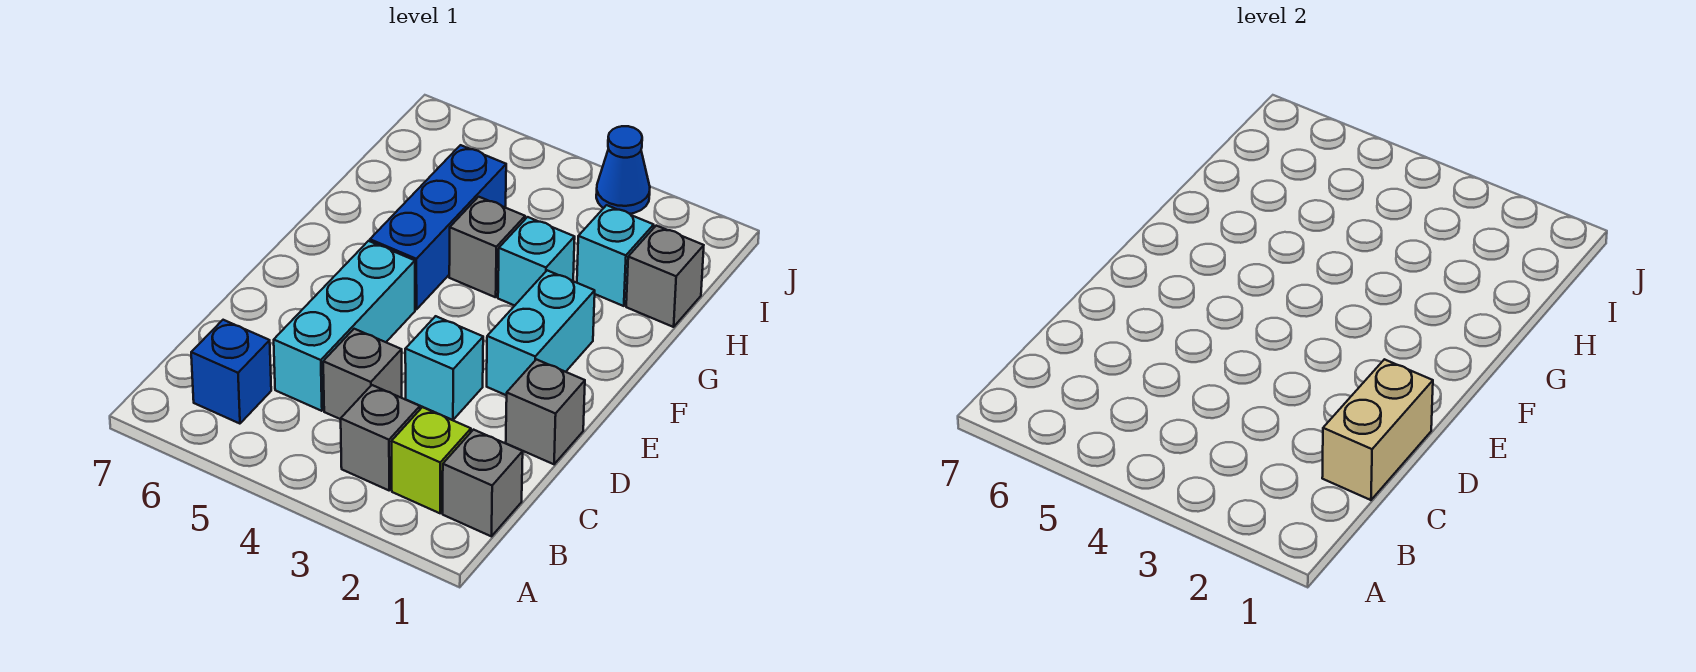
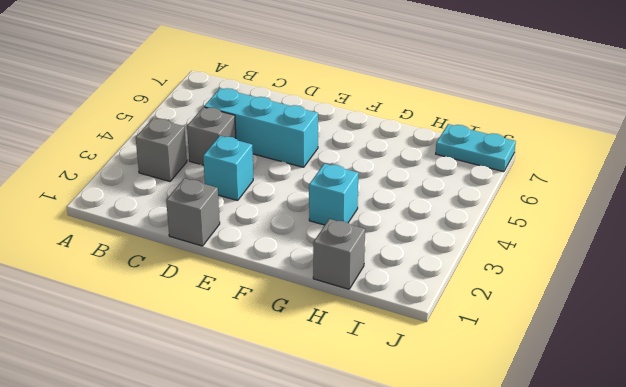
cyan 1x2 plate [436,124,516,172] -> none
none -> grey 1x1 brick [443,430,523,536]
none -> lime 1x1 brick [391,407,471,513]
none -> blue 1x1 brick [191,320,271,424]

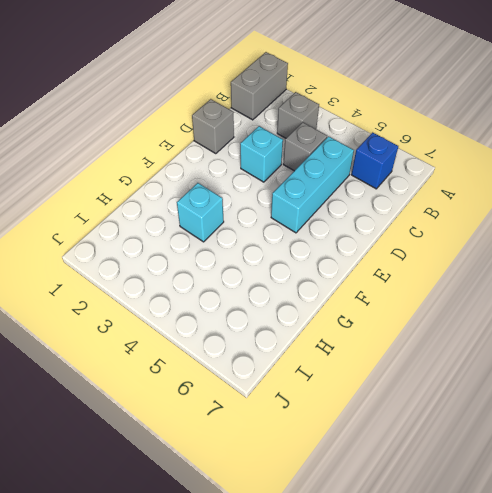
grey 1x2 brick [231,52,288,120] -> grey 1x1 brick [443,430,523,536]
none -> lime 1x1 brick [391,407,471,513]
none -> cyan 1x2 brick [487,270,595,395]
none -> blue 1x3 brick [370,145,506,310]

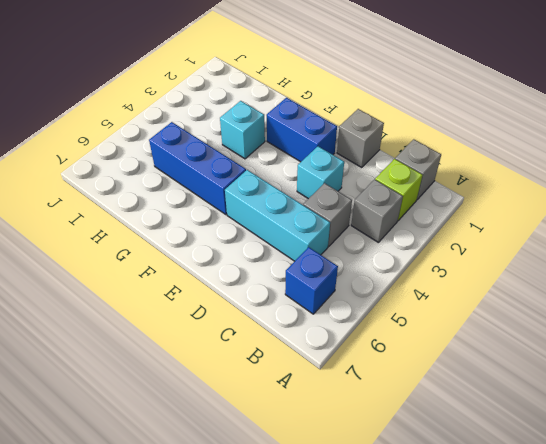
blue 1x2 brick [267,98,337,162] -> cyan 1x2 brick [487,270,595,395]
none -> grey 1x1 brick [449,197,525,297]
none -> grey 1x1 brick [626,226,704,327]
none -> cyan 1x1 brick [577,205,654,306]

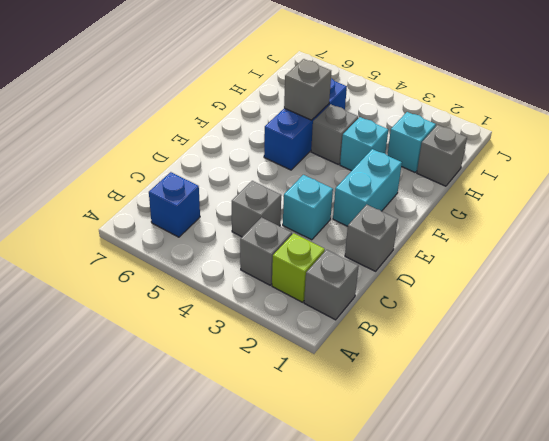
grey 1x1 brick [284,59,331,120] -> none
none -> cyan 1x3 brick [274,241,415,411]
none -> blue 1x1 cone [596,126,650,214]
none -> tan 1x2 brick [1322,359,1433,500]

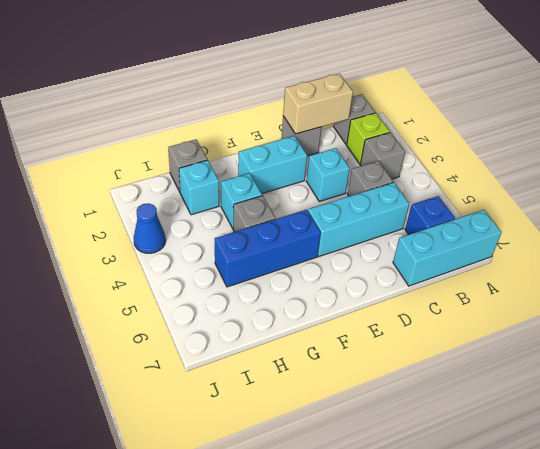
cyan 1x3 brick [393,210,501,286] -> none

